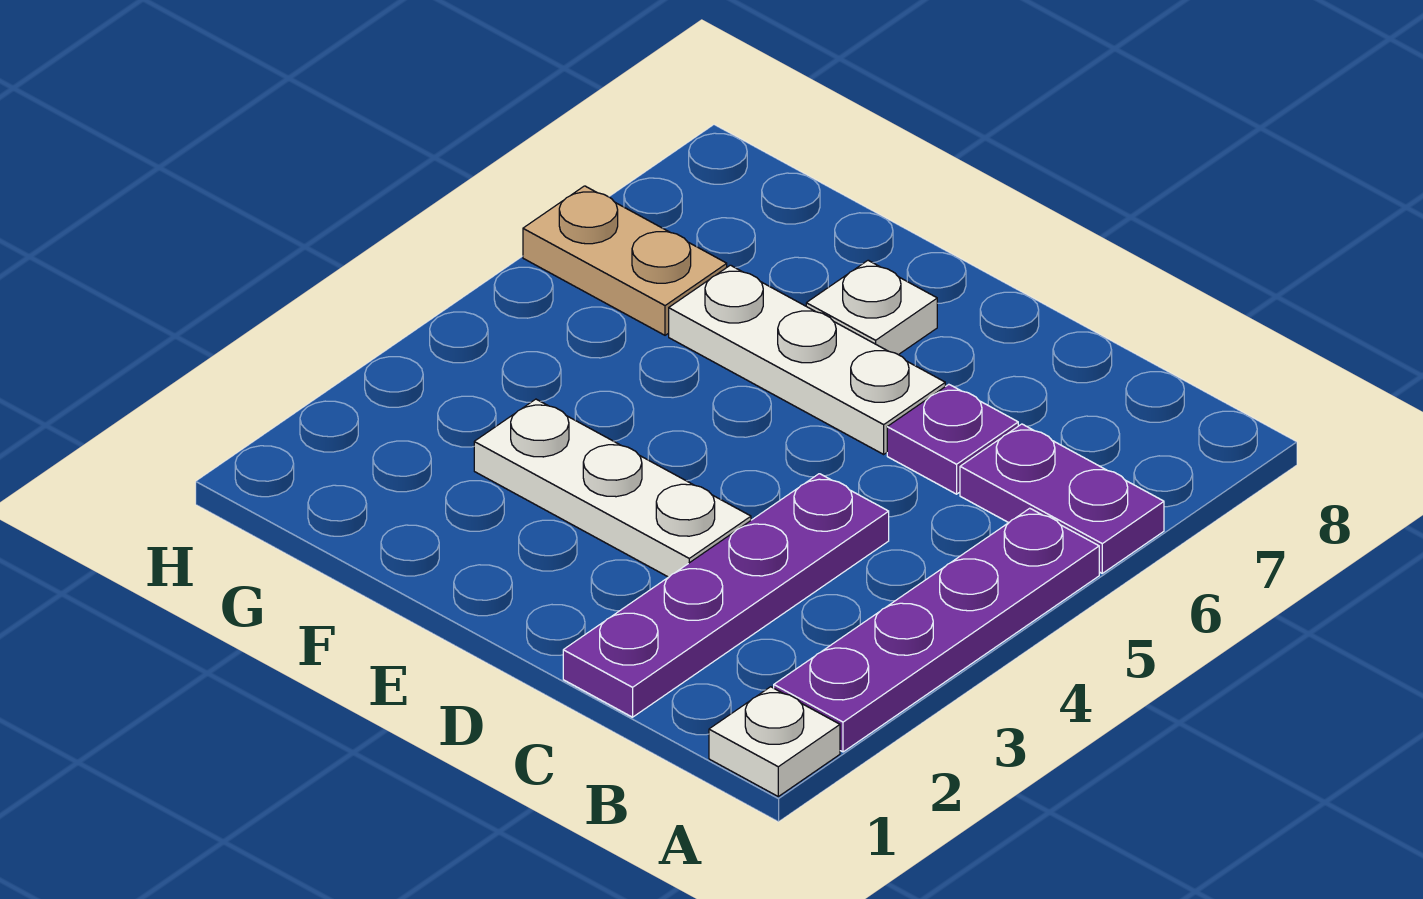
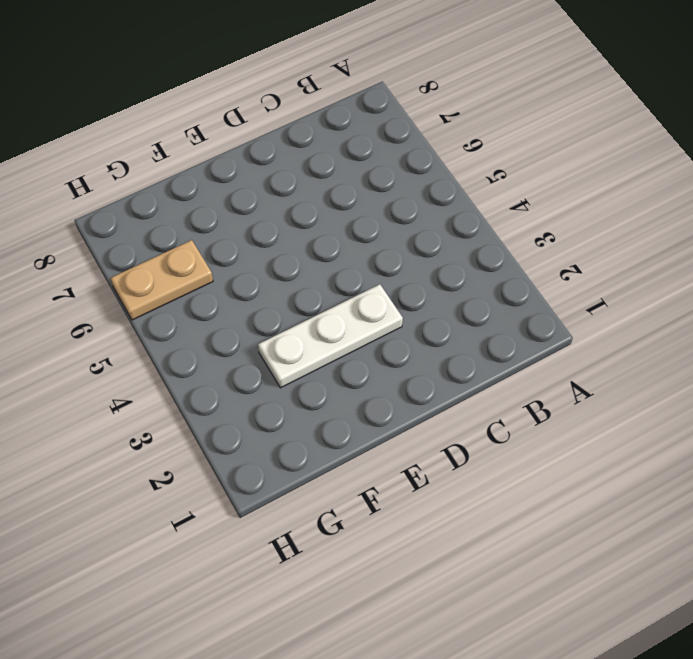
none -> white 1x1 plate [709,687,840,796]
none -> purple 1x4 plate [774,508,1099,752]

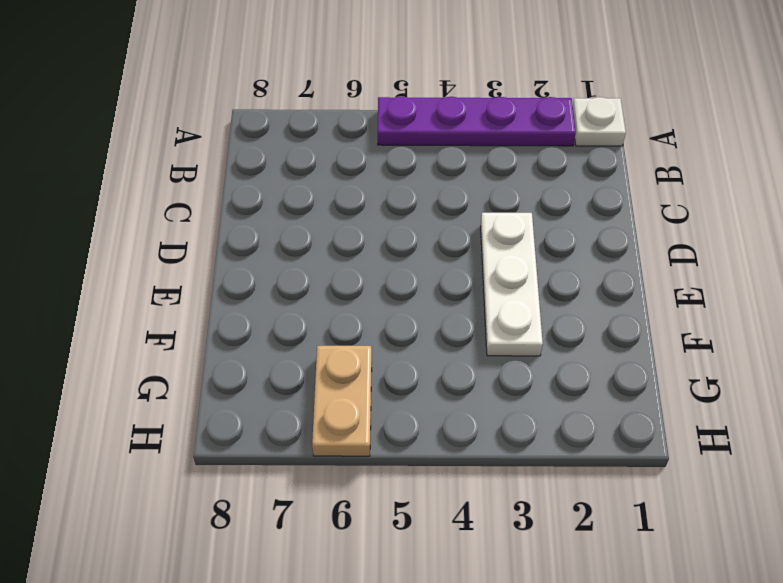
none -> purple 1x2 plate [960,424,1164,573]
none -> purple 1x4 plate [563,474,889,717]

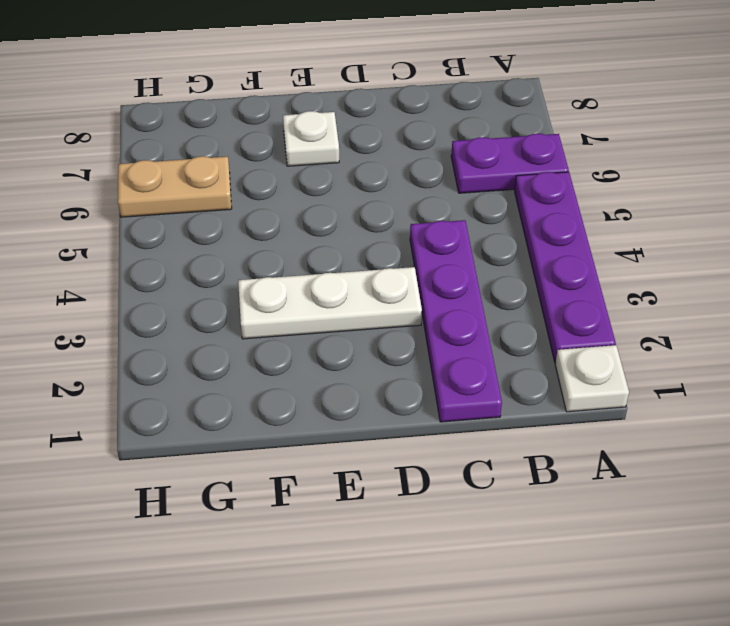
none -> purple 1x1 plate [887,384,1018,494]
none -> white 1x3 plate [669,265,945,454]

